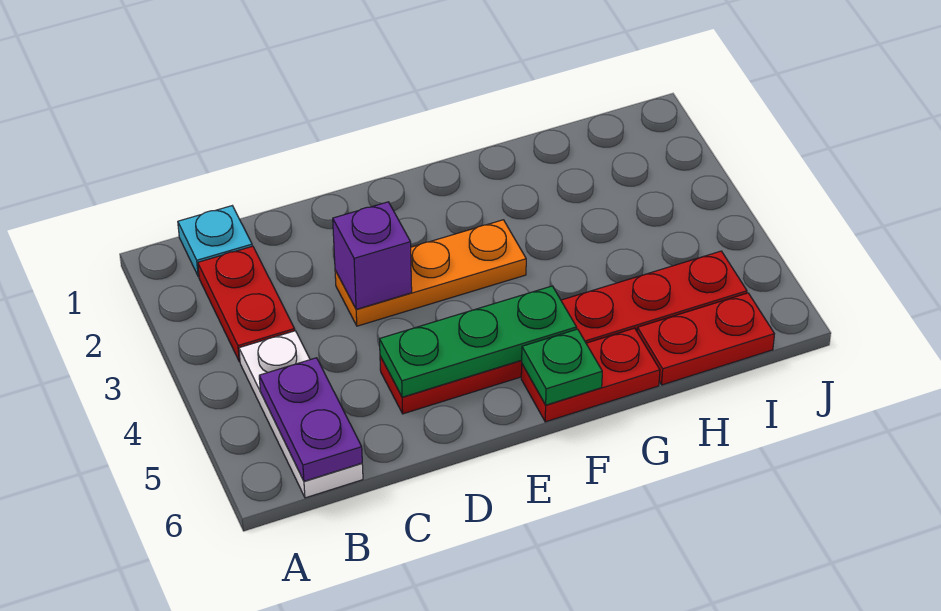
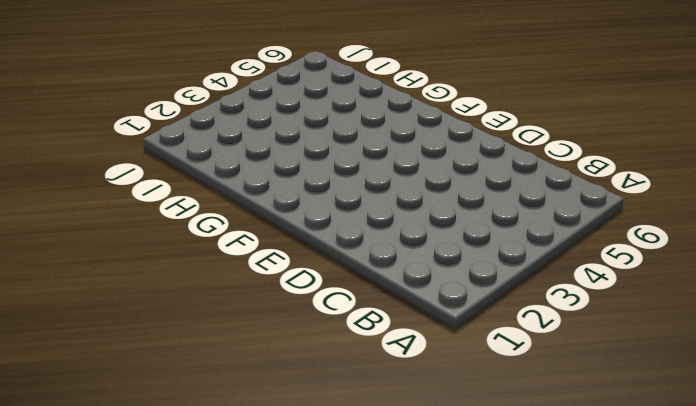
none -> cyan 1x1 plate [178,206,252,277]
none -> red 1x2 plate [198,246,295,362]

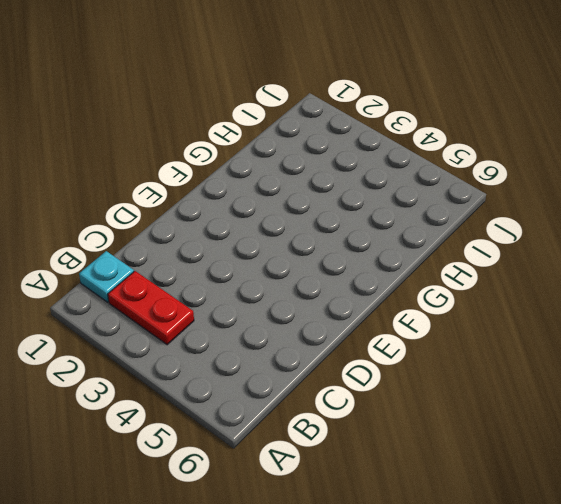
none -> white 1x3 plate [239,331,363,498]
none -> orange 1x3 plate [335,220,526,326]

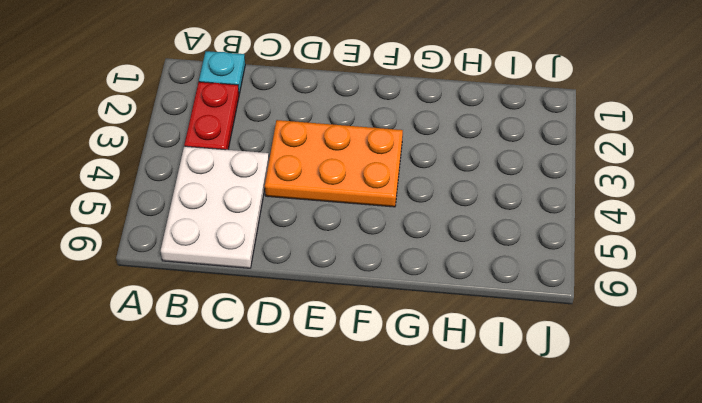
white 2x3 plate [161,146,269,268] -> white 1x3 plate [239,331,363,498]
orange 2x3 plate [265,120,403,207] -> orange 1x3 plate [335,220,526,326]
none -> red 1x6 plate [380,251,747,414]
none -> red 1x2 plate [521,328,660,422]

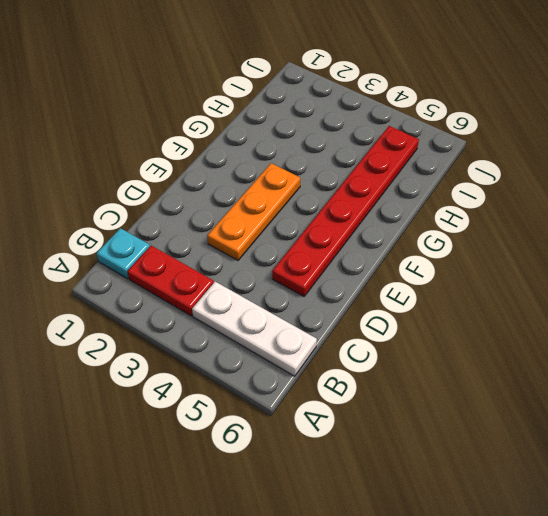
none -> red 1x2 plate [521,328,660,422]
none -> red 1x2 plate [637,293,774,385]

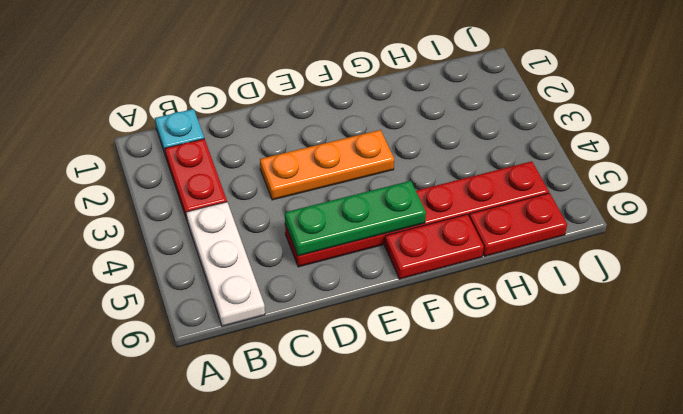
none -> purple 1x2 plate [259,358,362,481]
none -> purple 1x1 brick [333,202,412,309]

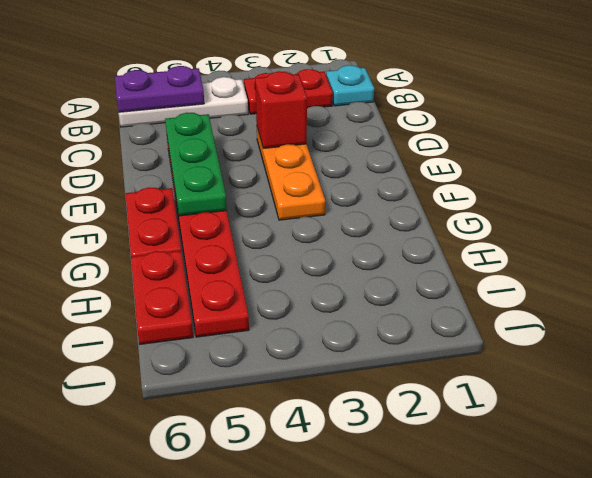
red 1x1 brick [255,71,307,148] -> purple 1x1 brick [333,202,412,309]
none -> green 1x1 plate [522,329,602,405]

